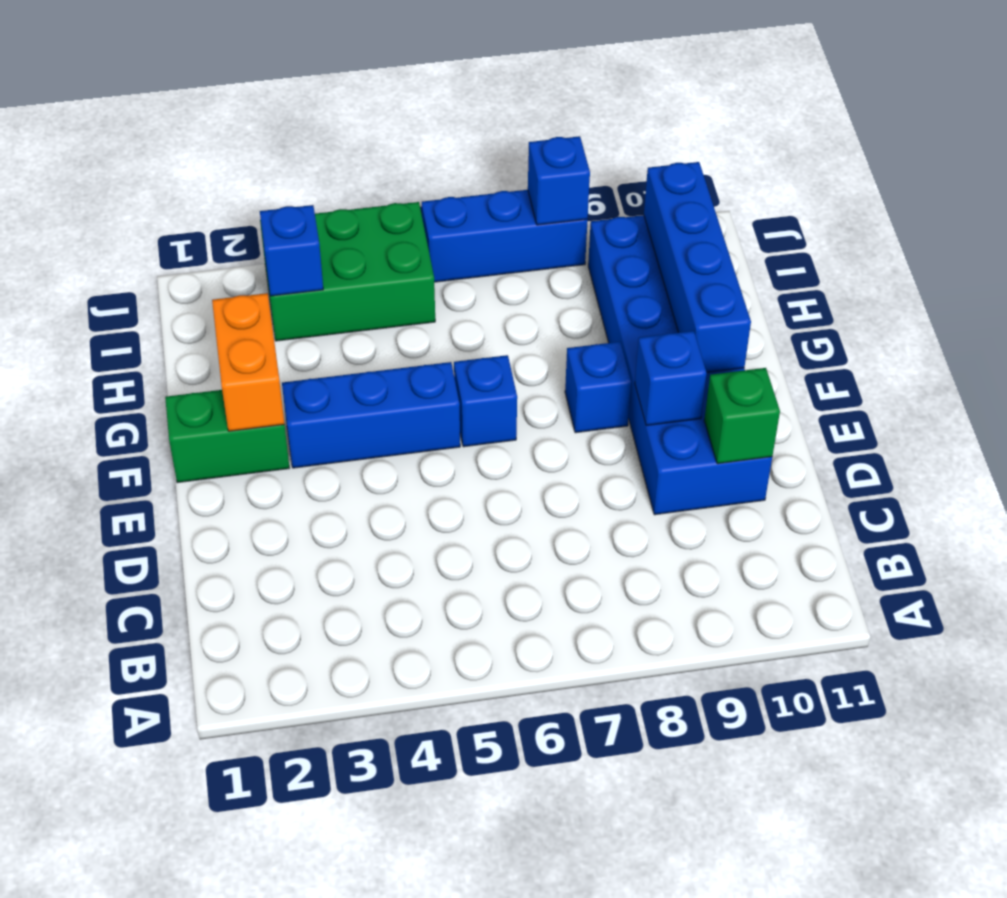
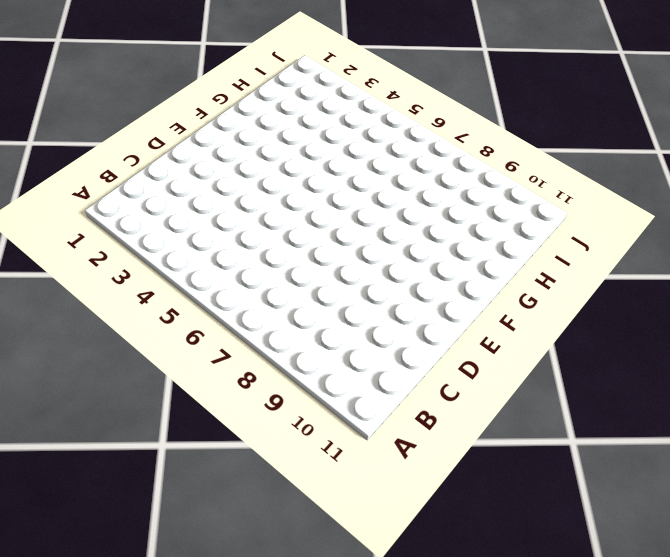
none -> blue 2x6 brick [588,215,772,515]
none -> green 1x2 brick [165,390,289,483]
none -> blue 1x3 brick [282,362,460,468]

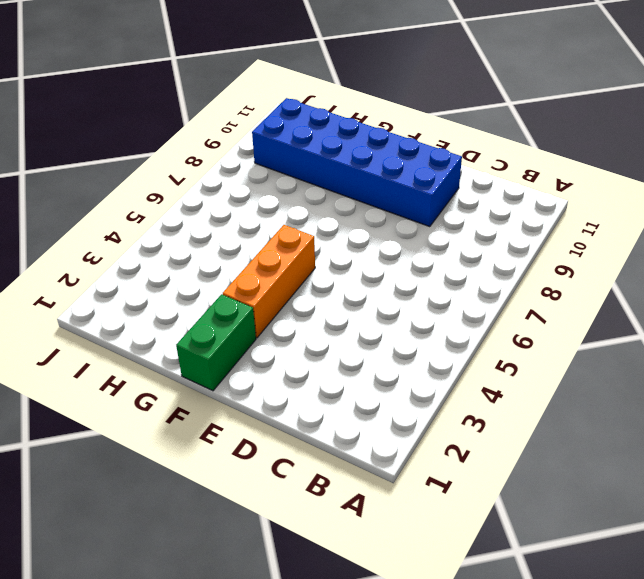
orange 1x3 brick [223,225,315,338] -> blue 1x3 brick [282,362,460,468]
none -> blue 1x1 brick [454,355,517,447]
none -> blue 1x1 brick [565,342,631,433]
none -> green 2x3 brick [260,202,435,341]

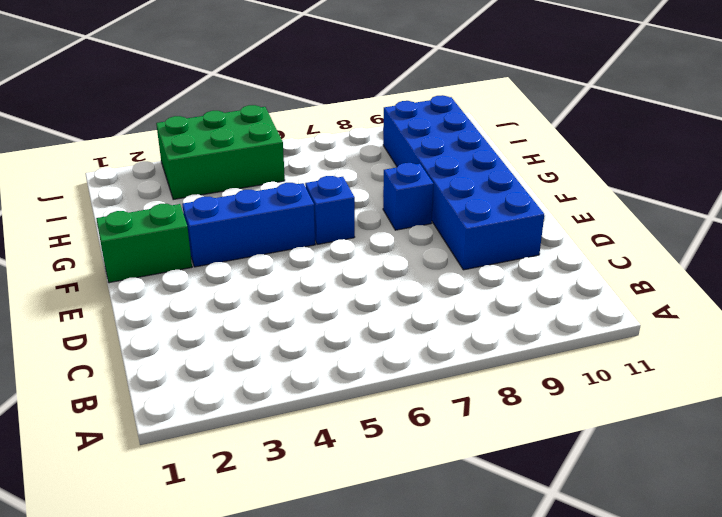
none -> blue 1x3 brick [422,190,588,282]
none -> green 1x1 brick [704,368,780,464]
none -> blue 1x1 brick [635,331,707,425]

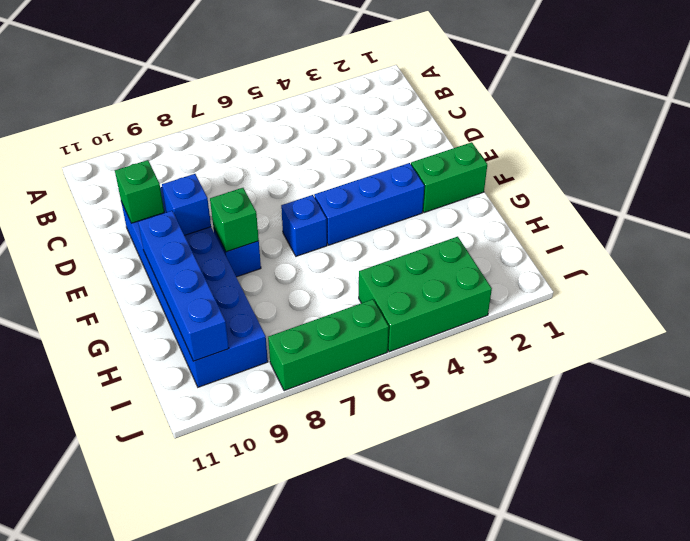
green 1x1 brick [210,188,259,252] -> none
green 1x3 brick [268,299,389,391] -> blue 1x3 brick [422,190,588,282]
none -> orange 1x2 brick [212,293,284,431]
none -> blue 1x1 brick [260,205,323,296]
none -> blue 1x1 brick [528,136,590,225]

